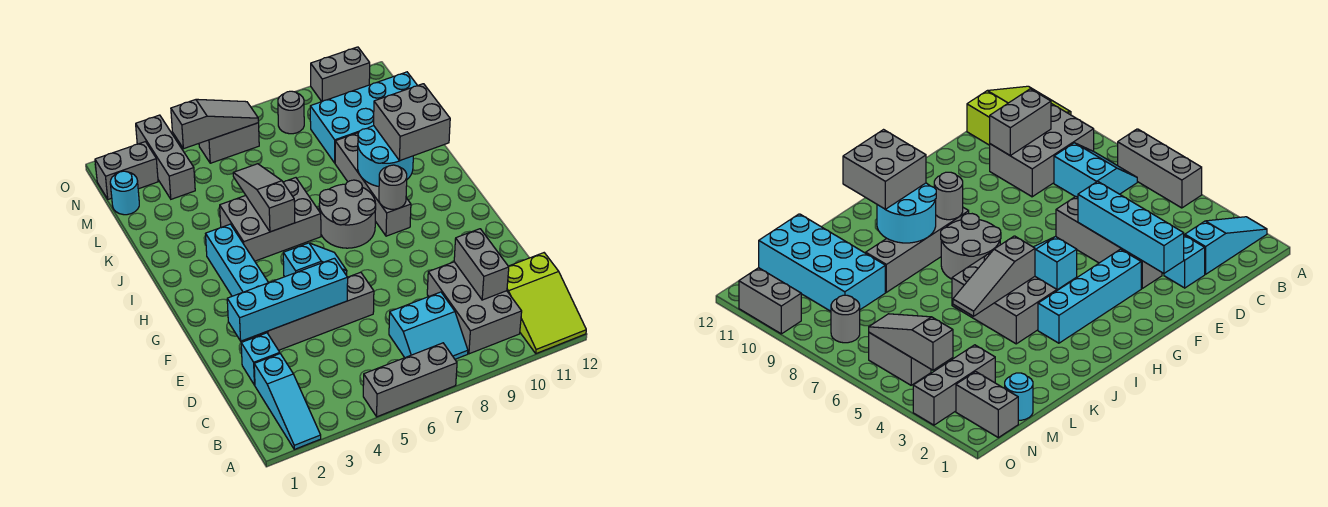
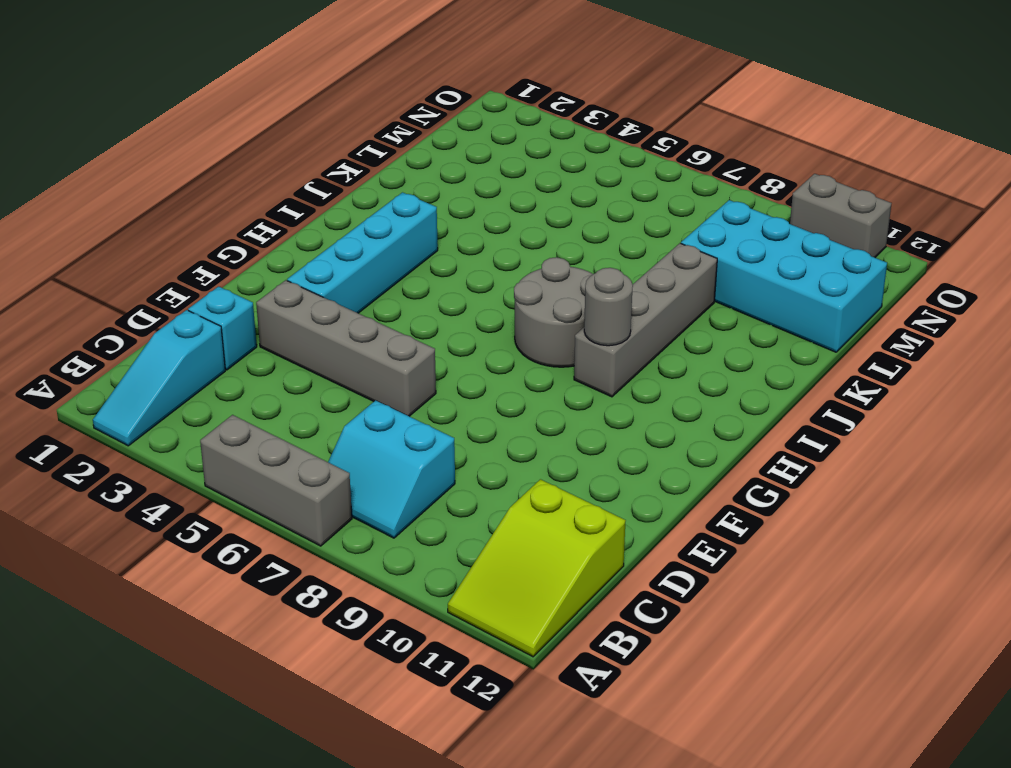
none -> grey 2x3 brick [427,262,522,354]
none -> cyan 1x2 slope [283,243,347,277]
none -> grey 2x3 brick [220,178,321,261]

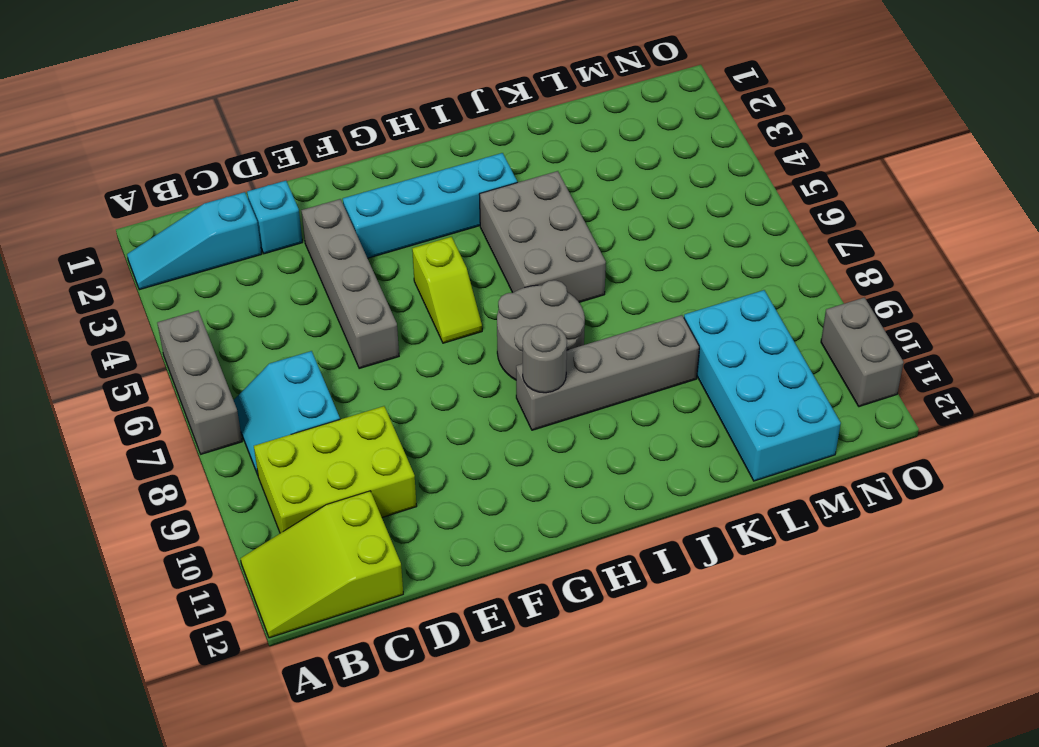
lime 2x3 brick [254,406,417,533] -> grey 2x3 brick [427,262,522,354]
lime 1x2 slope [412,237,482,343] -> cyan 1x2 slope [283,243,347,277]
none -> cyan 1x1 round brick [110,171,139,215]
none -> grey 1x3 brick [136,115,195,199]
none -> grey 1x2 brick [95,142,158,199]

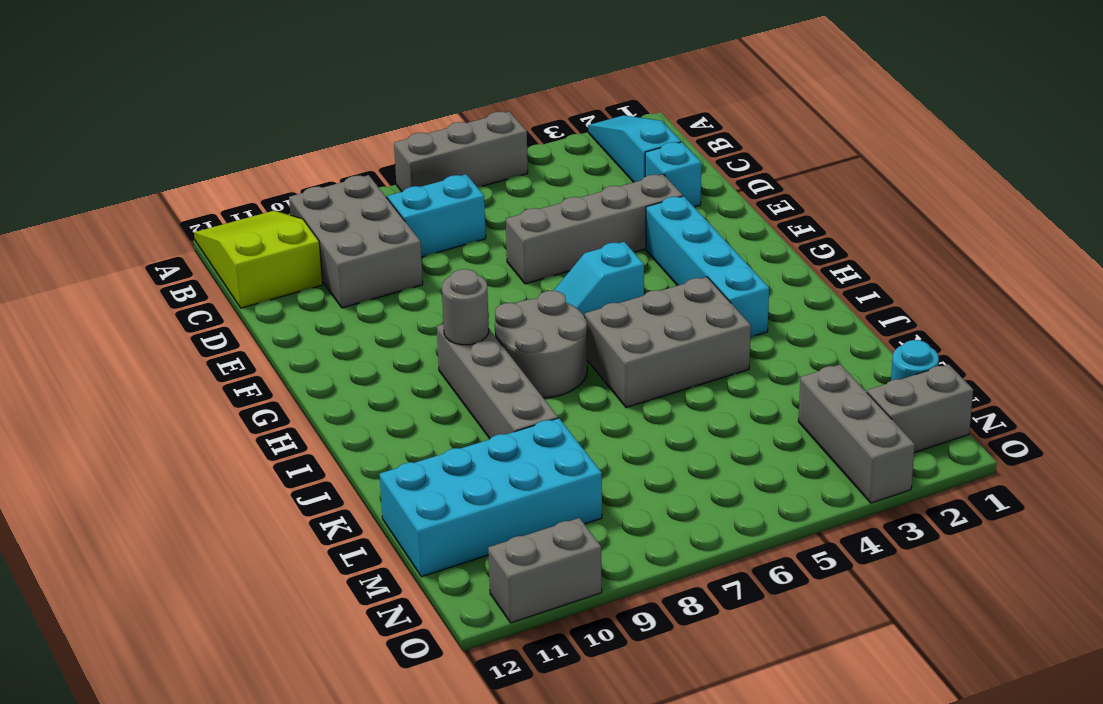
none -> grey 1x2 brick [199,123,259,163]
none -> grey 1x1 round brick [278,91,304,134]
none -> grey 1x2 brick [454,229,509,300]

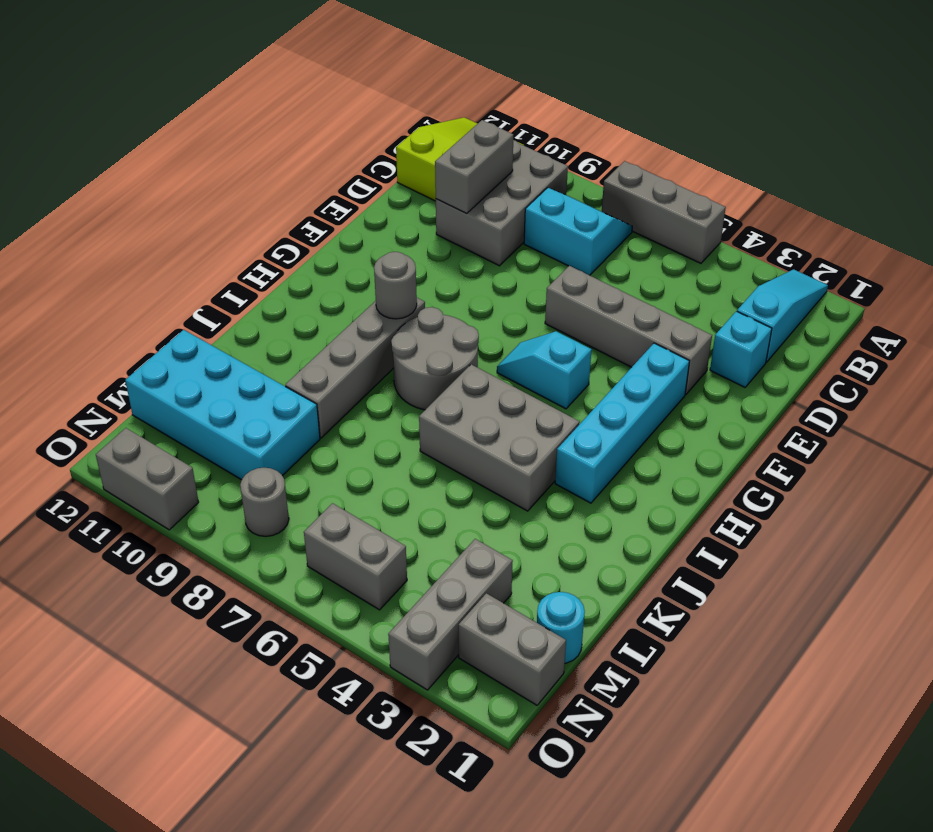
none -> cyan 1x4 brick [227,258,348,341]
none -> grey 1x3 slope [233,164,295,232]
none -> cyan 2x2 round brick [358,126,413,186]

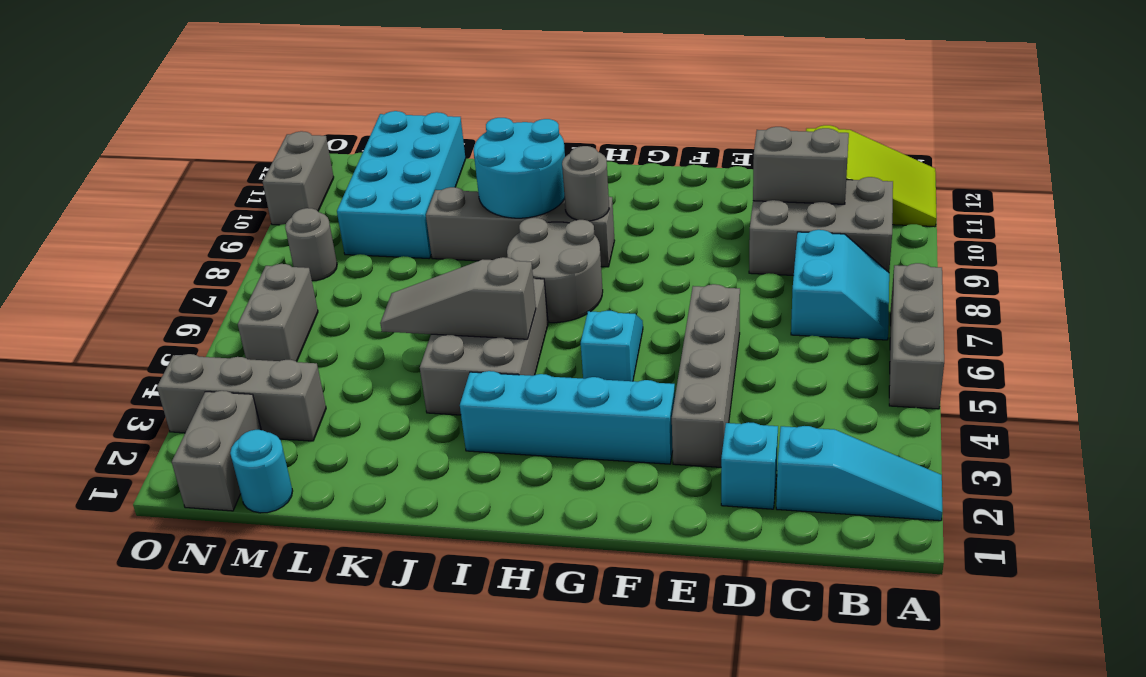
none -> cyan 1x4 brick [227,258,348,341]
none -> grey 1x3 slope [171,99,259,149]
none -> grey 2x2 brick [374,84,450,160]

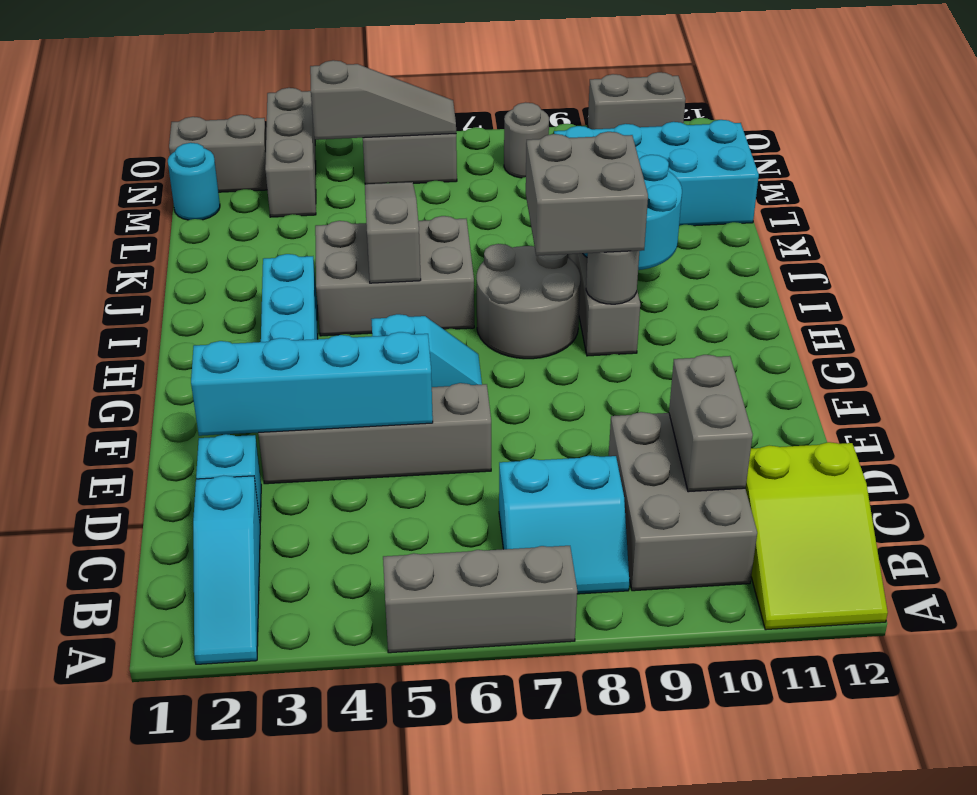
grey 2x2 brick [526,132,648,256] -> grey 2x2 brick moved to [374,84,450,160]

